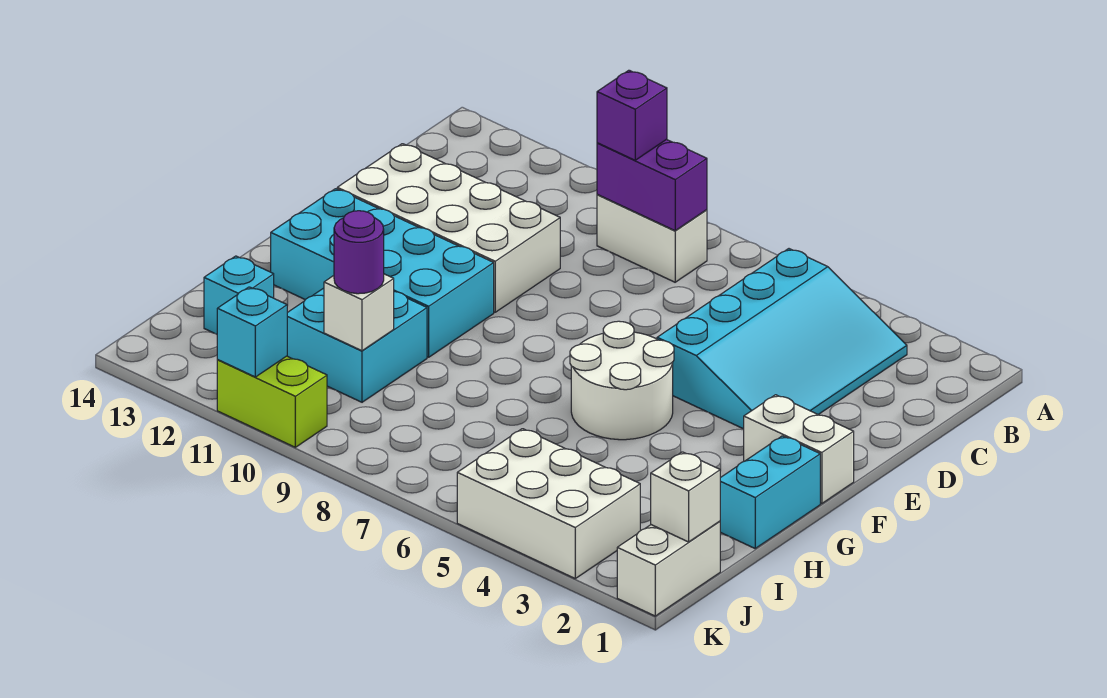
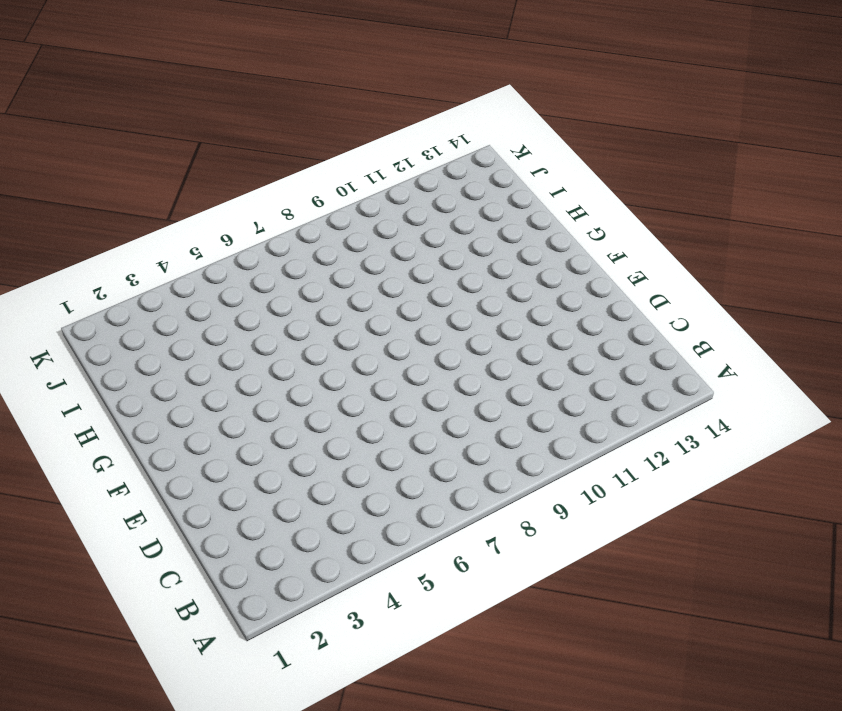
none -> cyan 3x4 slope [657,249,907,429]
none -> white 1x2 brick [597,195,707,282]
none -> white 2x4 brick [337,144,560,312]

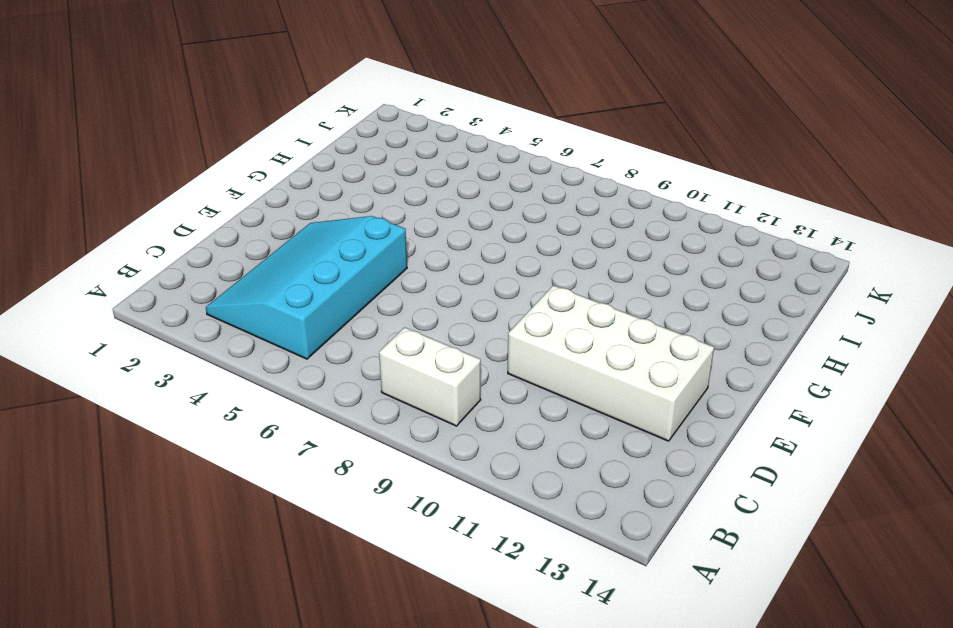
none -> white 1x2 brick [744,395,854,504]
none -> white 2x2 round brick [570,321,674,440]
none -> cyan 2x4 brick [271,189,494,357]

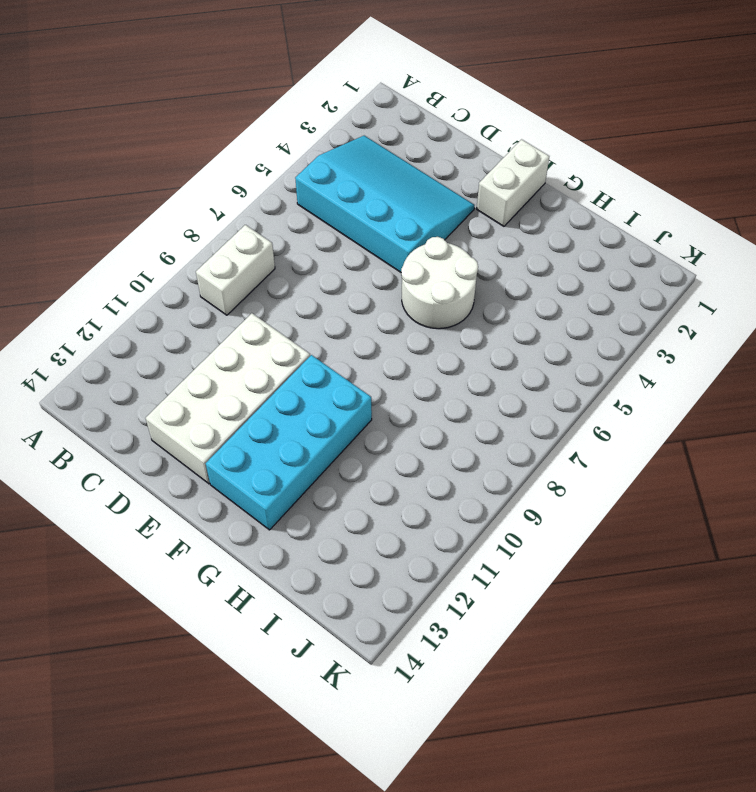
none -> cyan 1x2 brick [720,436,820,548]
none -> cyan 2x2 brick [287,288,427,402]
none -> cyan 1x1 brick [204,256,274,334]

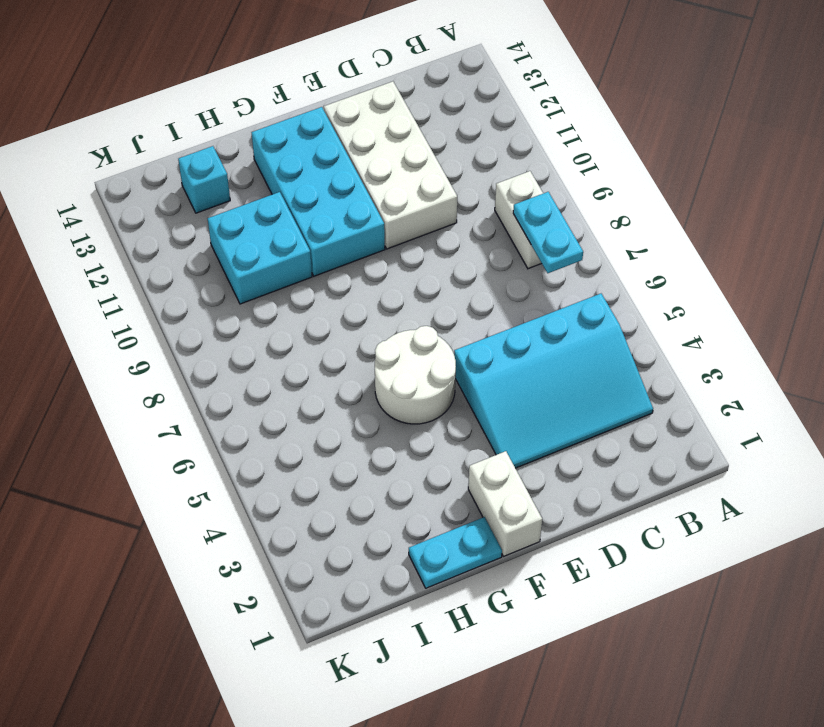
cyan 1x2 plate [513,192,583,273] -> purple 1x2 brick [597,139,707,231]
cyan 1x2 plate [409,517,502,588] -> cyan 1x2 brick [720,436,820,548]
none -> white 1x2 brick [617,521,720,616]
none -> white 2x3 brick [457,429,640,578]
none -> lime 1x2 brick [217,356,327,447]

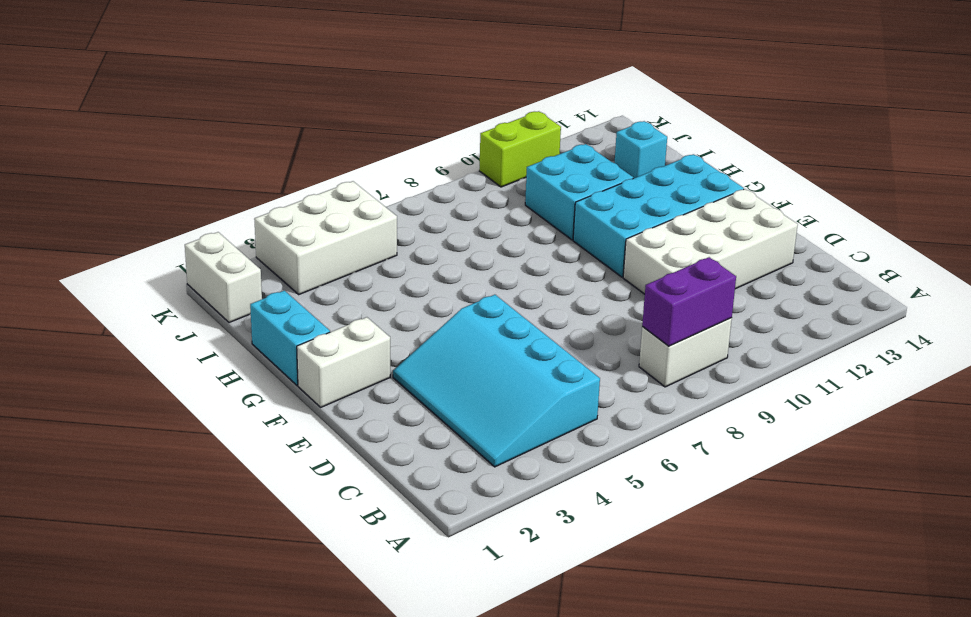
none -> white 2x2 round brick [570,321,674,440]
none -> white 1x1 brick [324,274,394,351]
none -> white 1x1 brick [651,452,720,542]

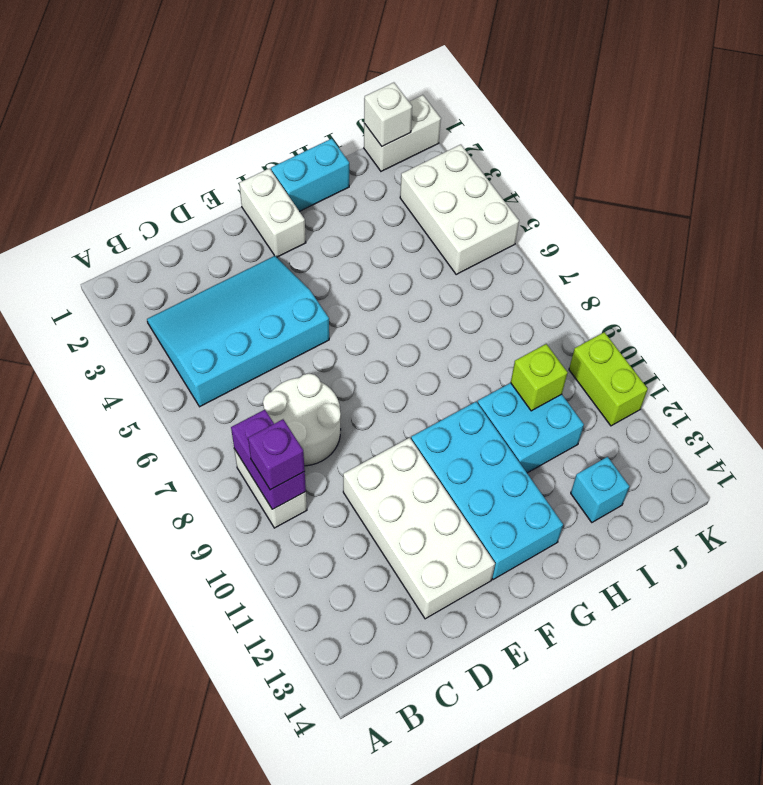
white 2x2 round brick [263,374,341,466] -> white 2x2 round brick moved to [570,321,674,440]
lime 1x1 brick [511,344,568,411] -> white 1x1 brick [324,274,394,351]
none -> cyan 1x1 brick [217,287,287,377]
none -> purple 1x1 round brick [334,211,384,294]

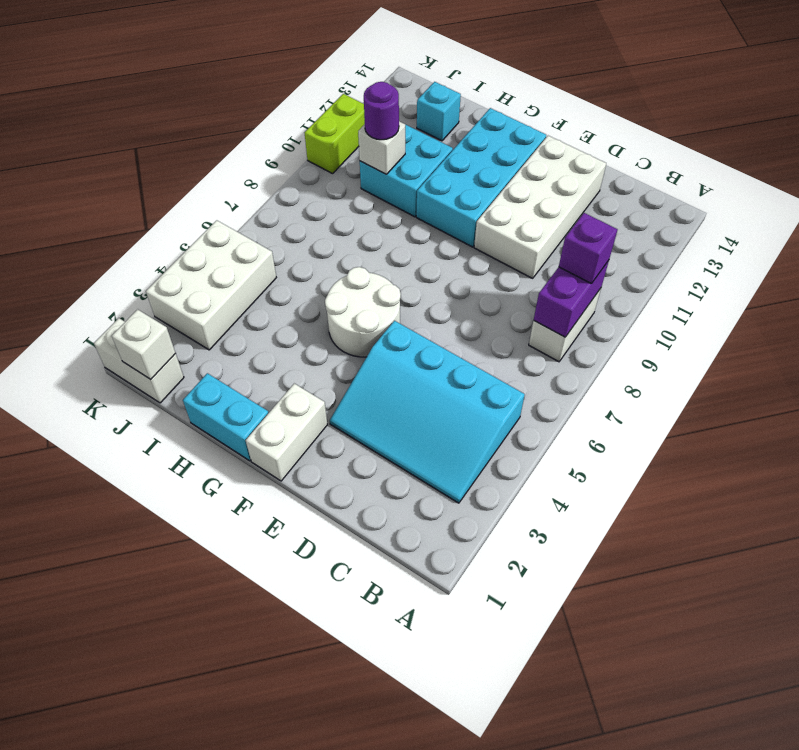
none -> cyan 1x1 brick [217,287,287,377]

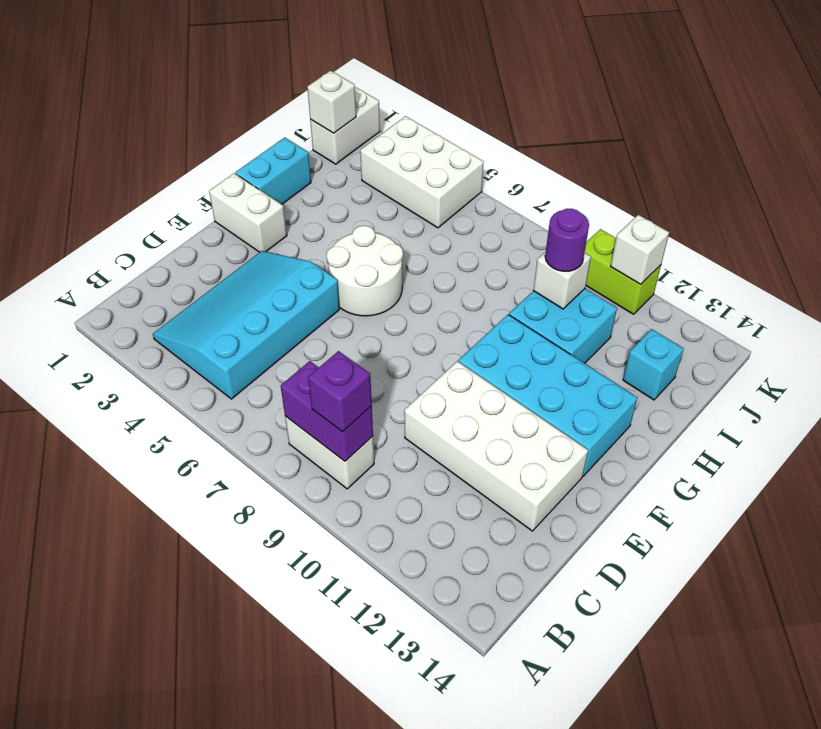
white 1x1 brick [611,215,669,284] -> cyan 1x1 brick [217,287,287,377]

